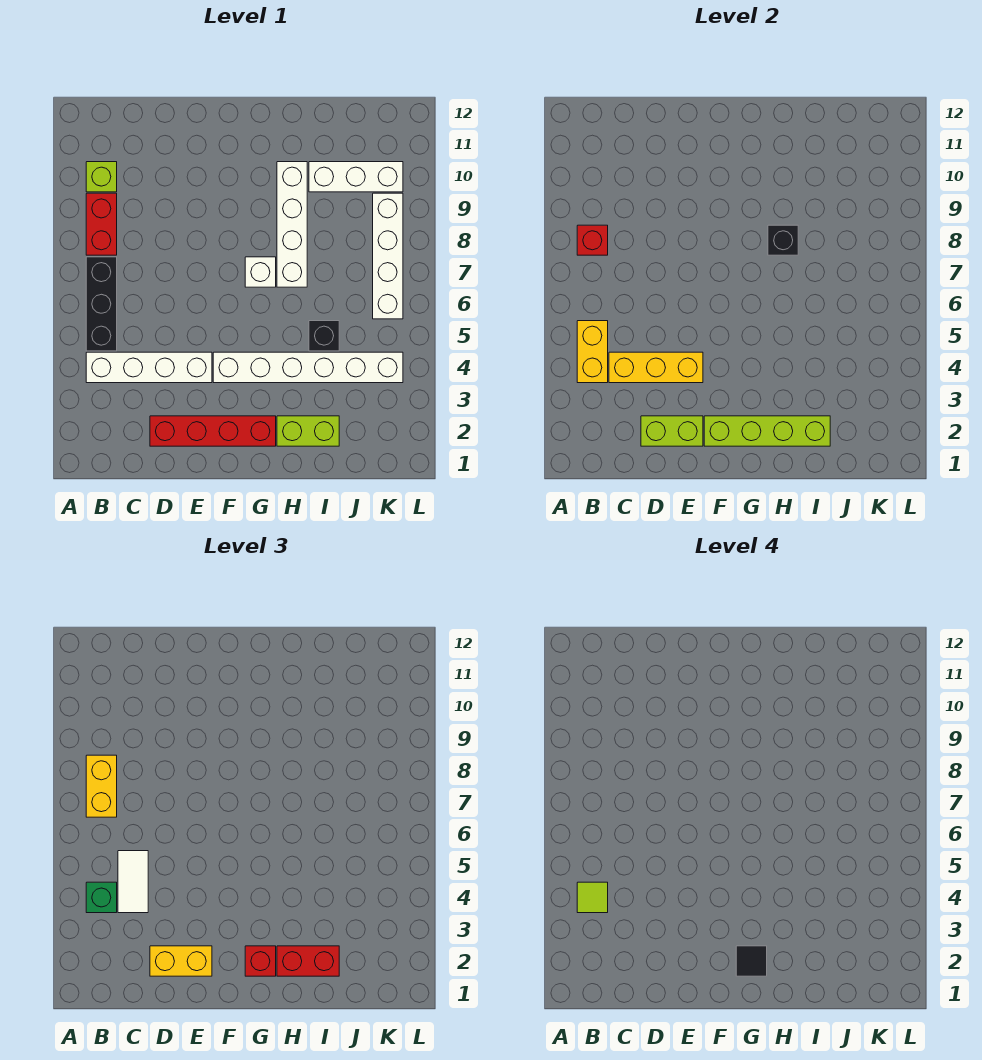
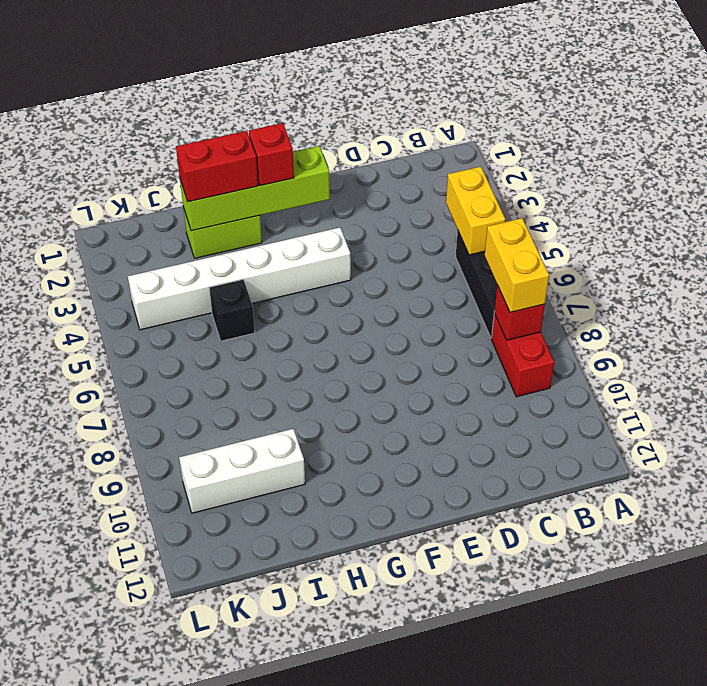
none -> white 1x4 brick [86,352,212,383]
none -> lime 1x1 brick [86,162,117,192]
none -> red 1x4 brick [150,416,276,446]

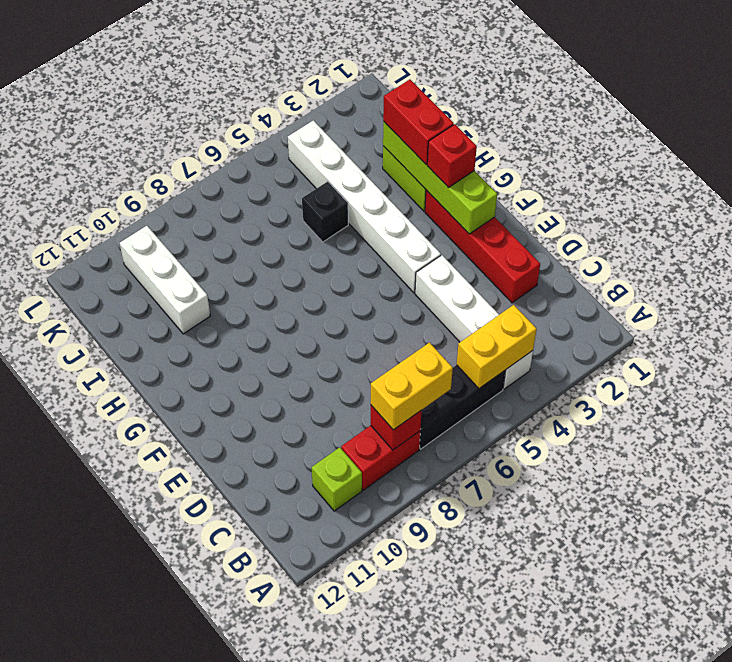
none -> white 1x1 brick [245,257,276,287]
none -> white 1x4 brick [277,162,307,287]
none -> white 1x4 brick [373,193,403,319]

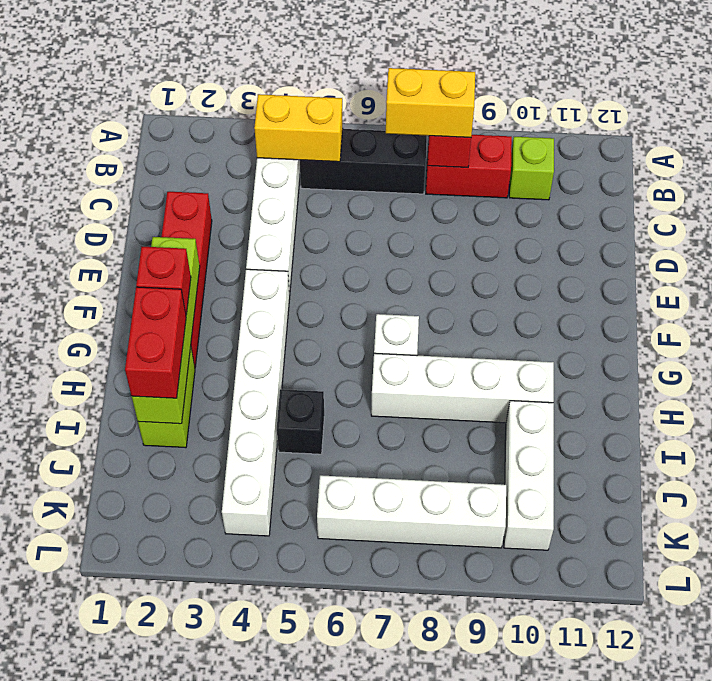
none -> yellow 1x3 brick [609,352,703,383]
none -> lime 1x2 brick [641,416,703,446]
none -> black 1x1 brick [768,225,798,255]

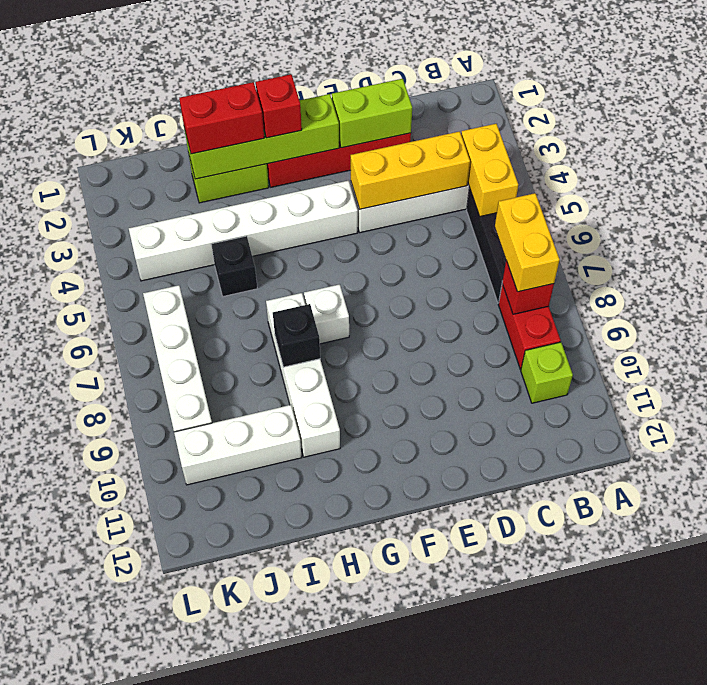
none -> green 1x1 brick [86,882,117,913]
none -> white 1x2 tile [118,851,148,913]
none -> yellow 1x2 brick [150,946,212,976]

